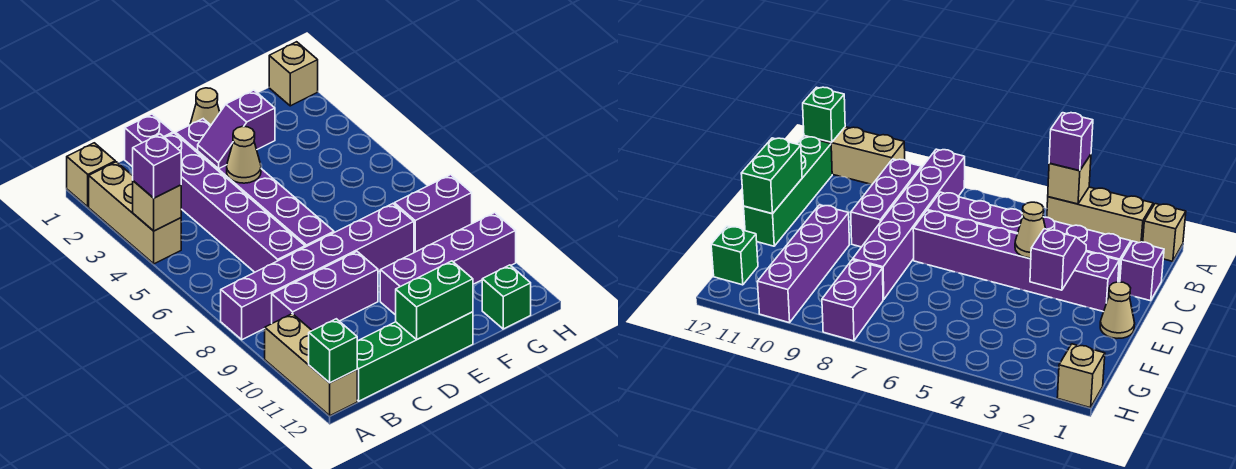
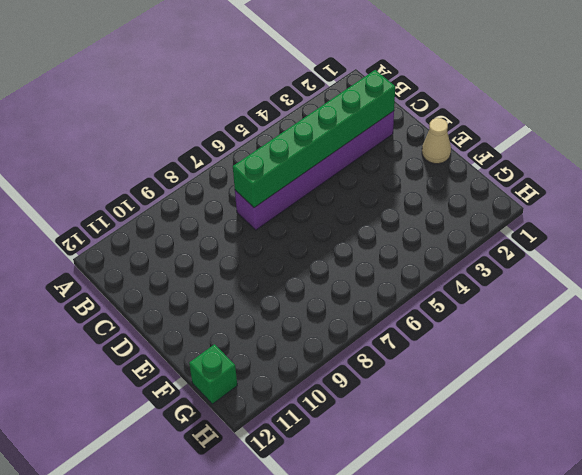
green 1x6 brick [233,70,395,208] -> none
none -> tan 1x1 brick [67,143,115,207]
none -> tan 1x3 brick [89,162,181,264]
none -> purple 1x6 brick [221,204,414,340]

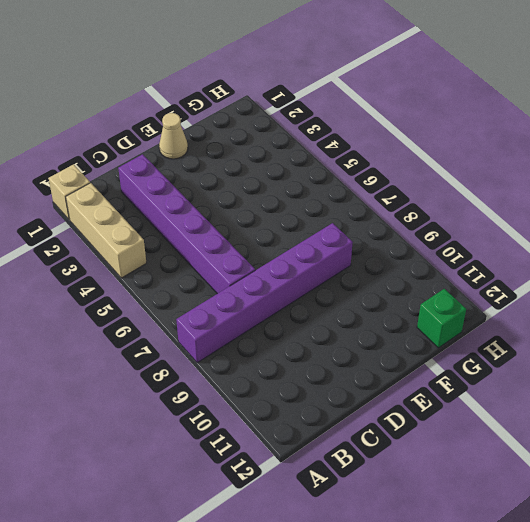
none -> tan 1x3 brick [265,314,357,416]
none -> purple 1x3 brick [272,252,378,331]
none -> green 1x4 brick [357,312,473,401]

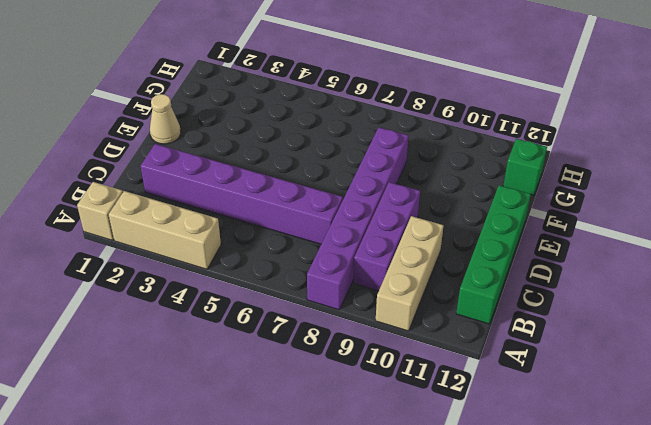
tan 1x3 brick [376,216,443,331] -> tan 1x3 brick turned to [265,314,357,416]
none -> purple 1x1 brick [125,114,173,167]
none -> purple 1x6 brick [176,119,334,247]
none -> purple 1x4 brick [380,213,516,315]

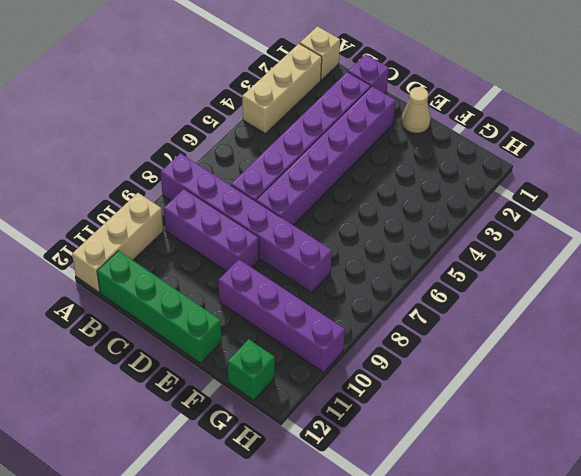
none -> purple 1x2 brick [394,175,472,253]
none -> tan 1x1 brick [269,42,318,106]
none -> tan 1x1 brick [133,181,181,231]

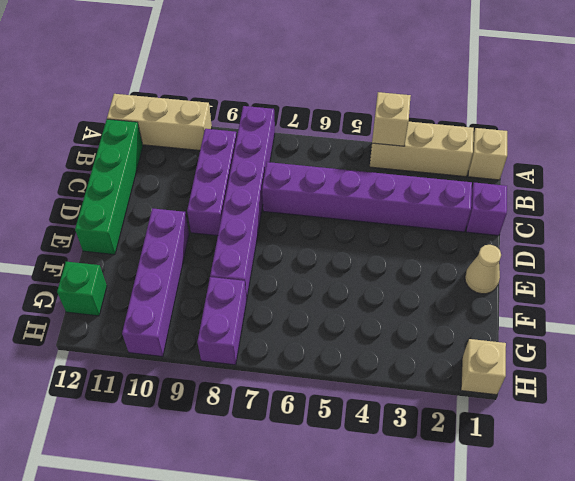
none -> purple 1x6 brick [176,119,334,247]
none -> green 1x1 brick [309,319,357,383]
none -> purple 1x2 slope [198,90,275,169]

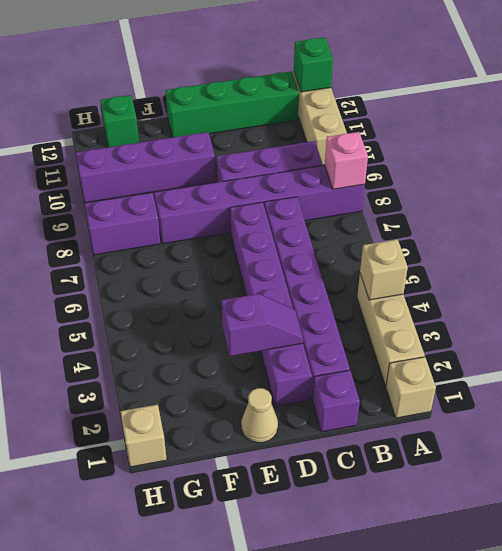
pink 1x1 brick [325,132,368,189] -> none
none -> tan 1x1 cone [227,126,261,183]
none -> green 1x2 brick [396,261,473,339]
none -> purple 1x1 brick [133,134,181,198]

